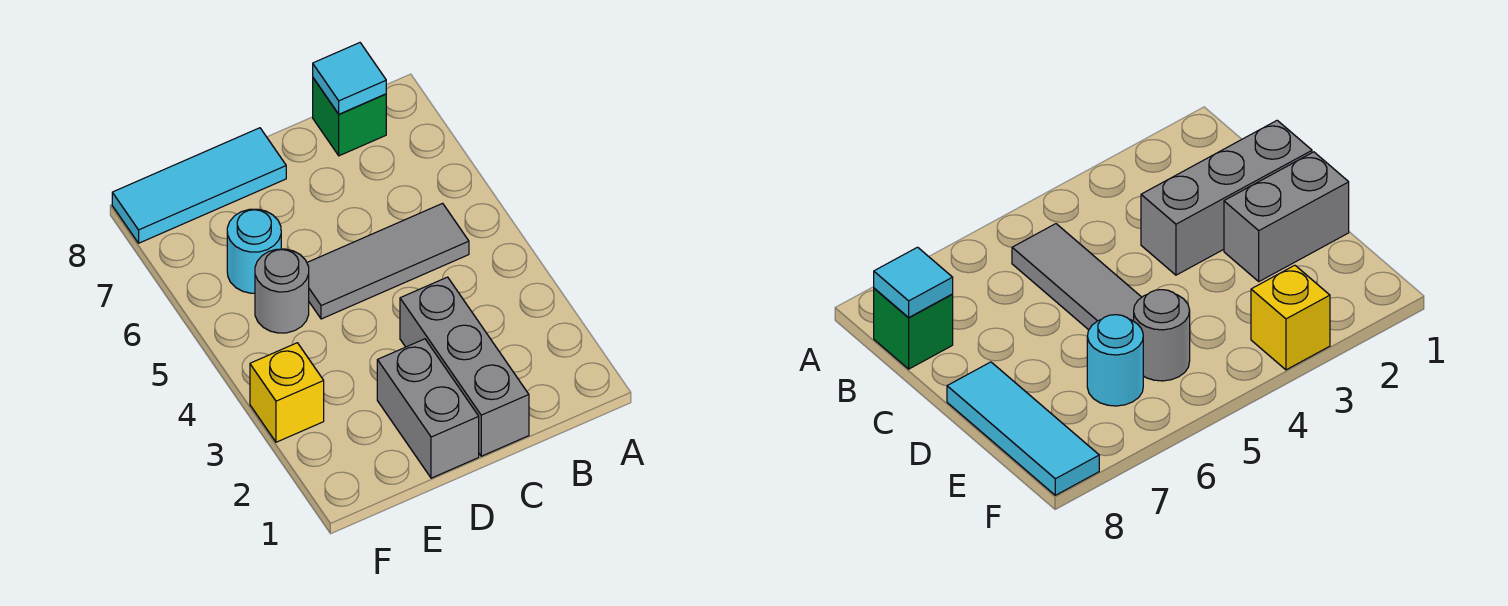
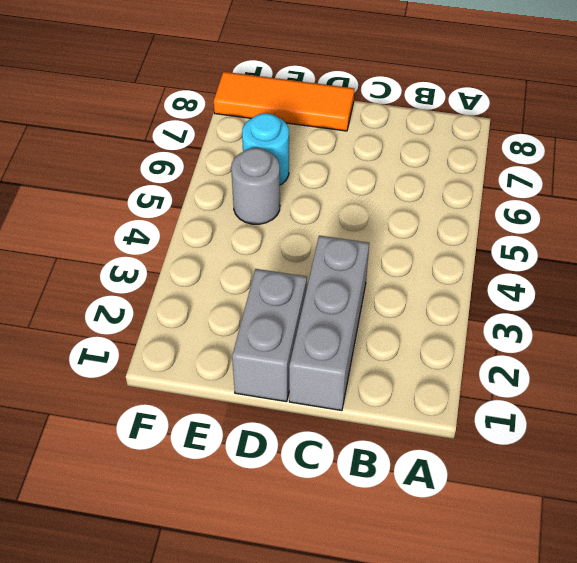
orange 1x3 tile [214,72,354,131] -> cyan 1x3 tile [112,128,286,243]
none -> grey 1x3 tile [307,203,469,319]
none -> green 1x1 brick [313,78,386,156]

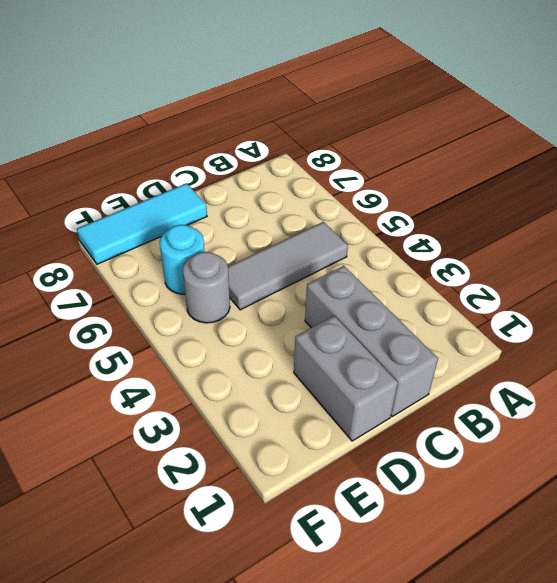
none -> green 1x1 brick [313,78,386,156]
none -> yellow 1x1 brick [250,343,324,442]

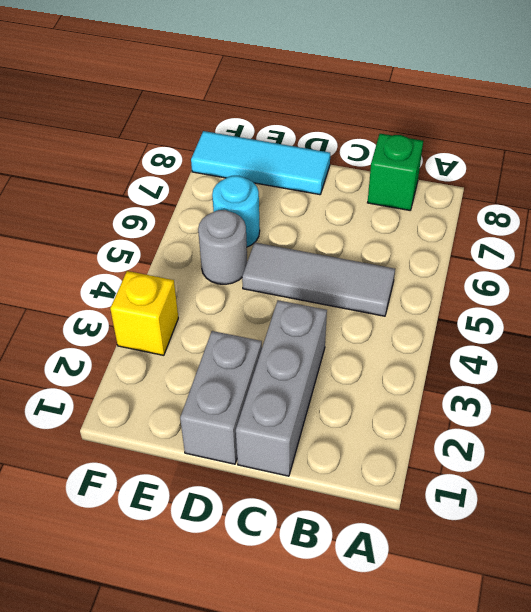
none -> cyan 1x1 tile [313,43,386,114]

